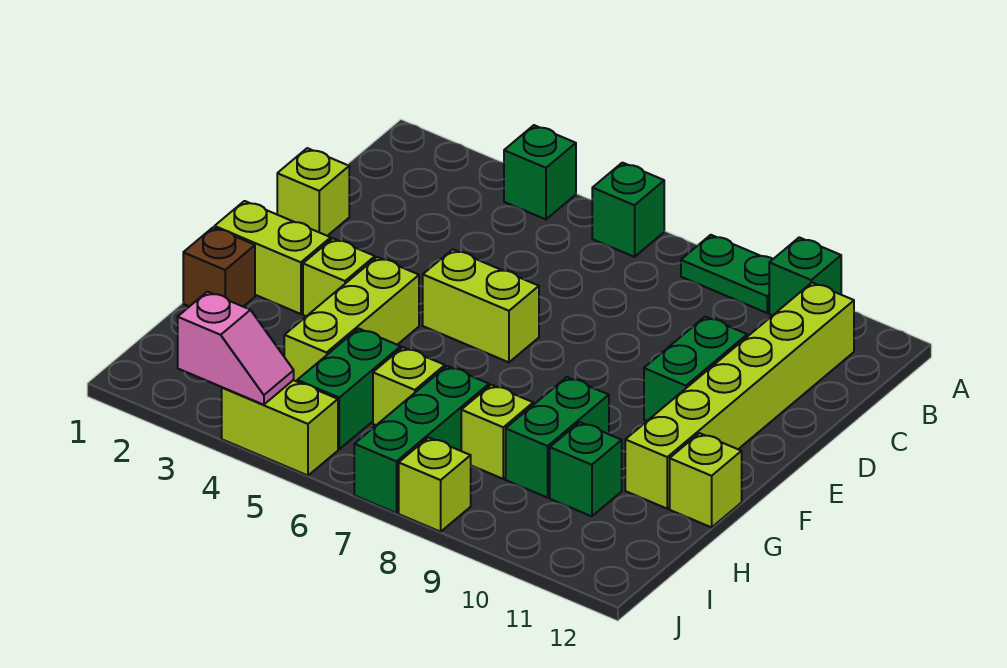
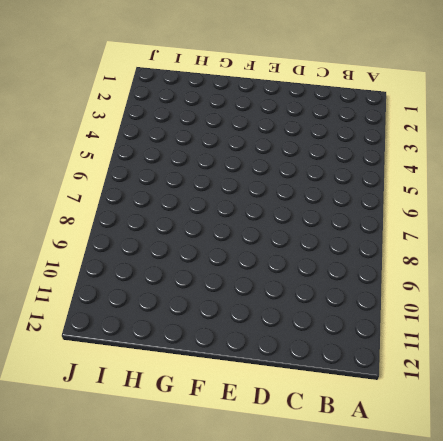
none -> green 1x1 brick [504,125,576,219]
none -> green 1x1 brick [592,163,664,257]
none -> green 1x2 plate [681,235,773,313]

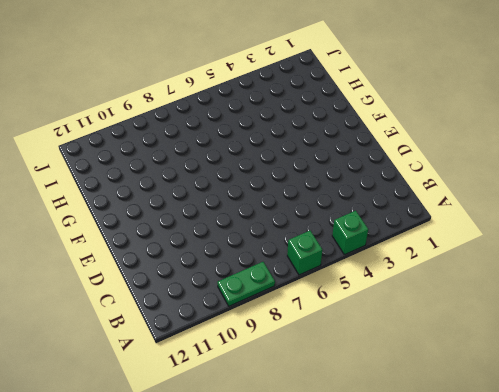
none -> green 1x1 brick [769,237,841,315]
none -> lime 1x6 brick [625,283,854,509]
none -> lime 1x1 brick [277,148,349,236]

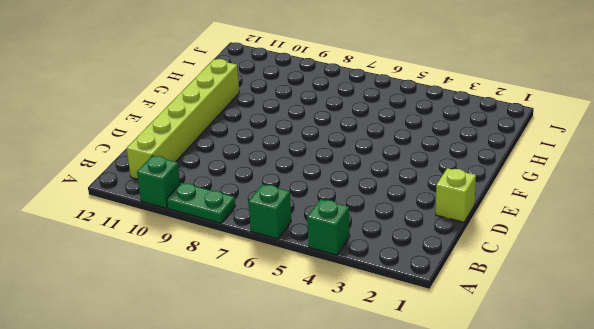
none -> green 1x2 brick [644,317,747,421]
none -> lime 1x2 brick [423,249,539,362]
none -> lime 1x2 brick [215,201,331,314]

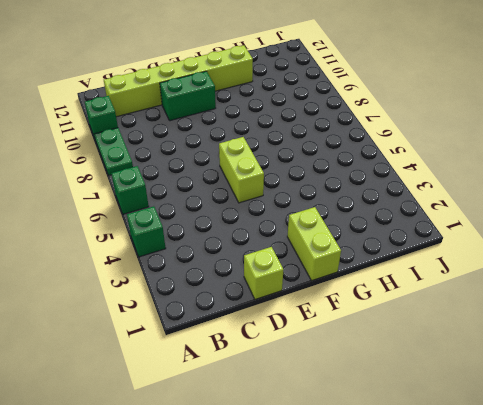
none -> lime 1x1 brick [303,239,375,316]
none -> lime 1x3 brick [284,257,419,381]
none -> brown 1x1 brick [183,227,255,307]

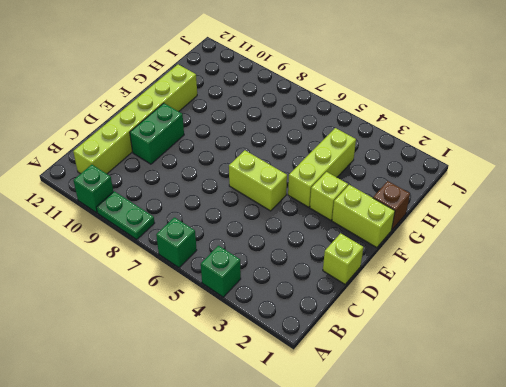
none -> green 1x2 brick [506,377,609,498]
none -> lime 1x1 brick [670,433,742,527]
none -> green 1x2 brick [297,329,401,449]

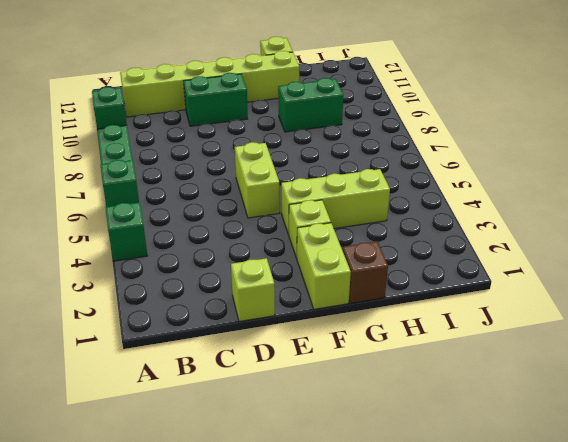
none -> green 1x2 brick [297,329,401,449]
none -> lime 1x1 brick [373,347,445,425]
none -> green 1x3 brick [354,366,489,513]

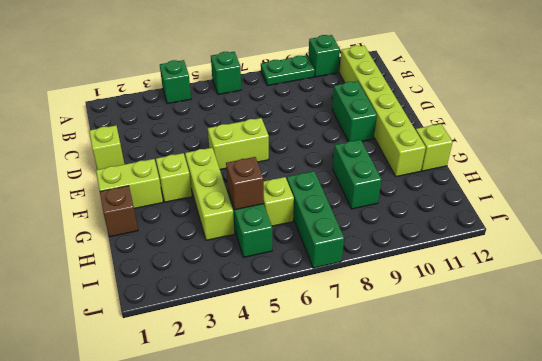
brown 1x1 brick [226,157,264,210] -> none
none -> lime 1x1 brick [461,385,533,479]
none -> green 1x1 brick [550,422,622,516]
none -> lime 1x2 brick [222,380,338,476]

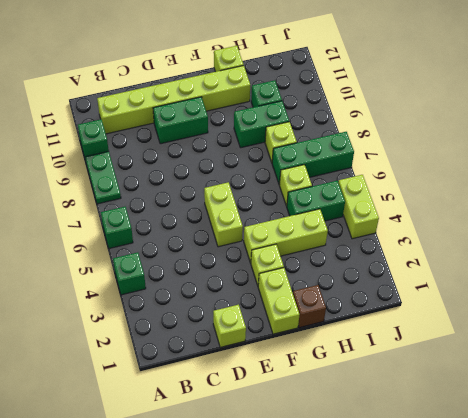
none -> lime 1x1 brick [399,437,471,532]
none -> pink 1x2 slope [178,292,294,405]

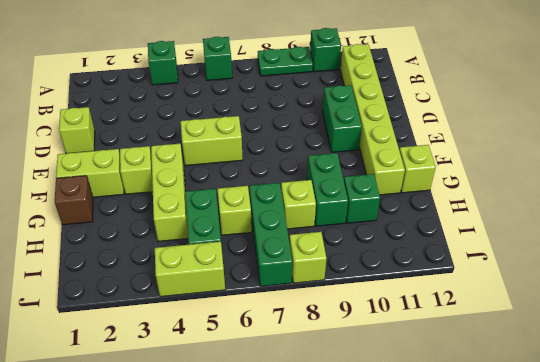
none -> pink 1x2 slope [178,292,294,405]

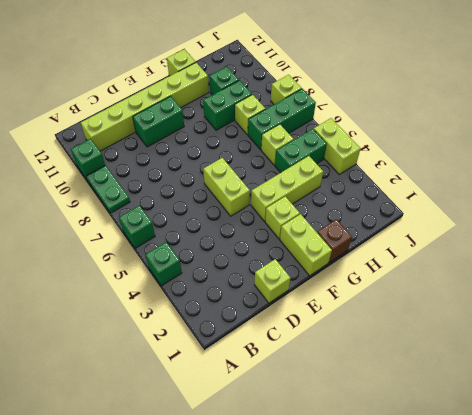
none -> pink 1x2 slope [178,292,294,405]

